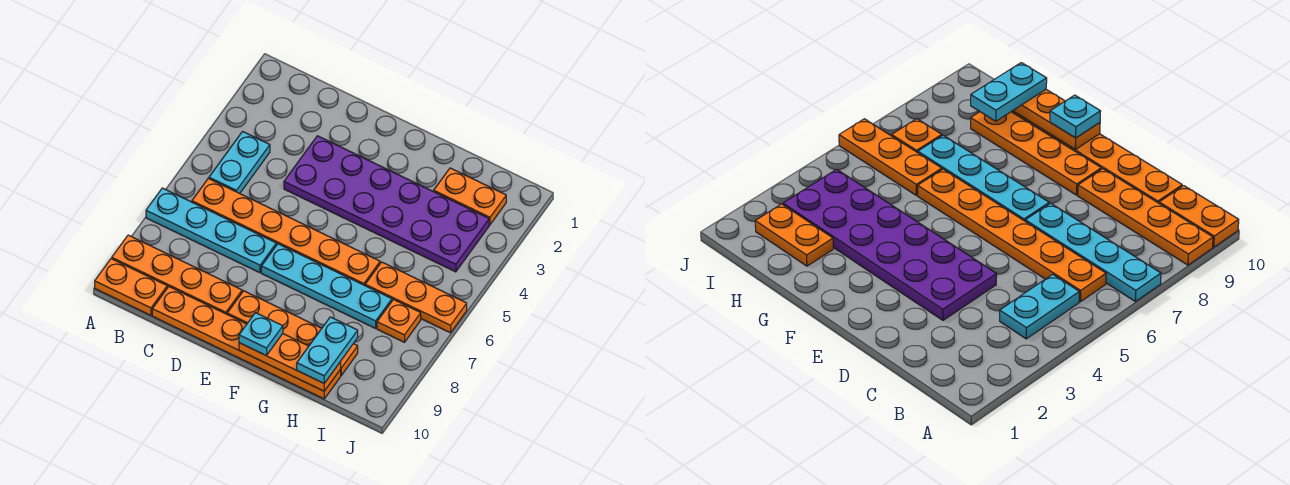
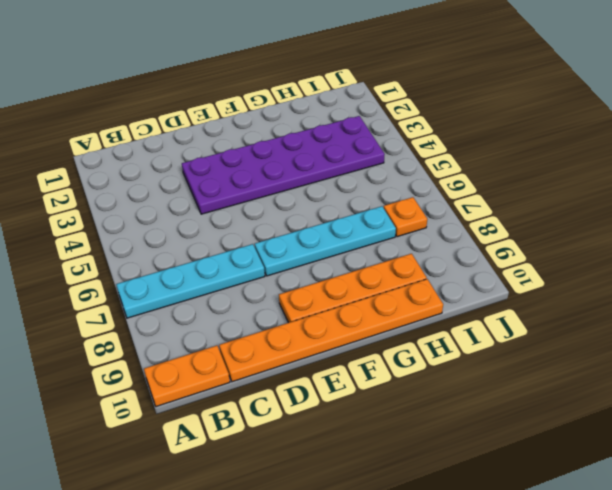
none -> orange 1x4 plate [112,235,242,314]
none -> cyan 1x2 plate [209,132,270,193]
none -> orange 1x6 plate [192,178,380,285]

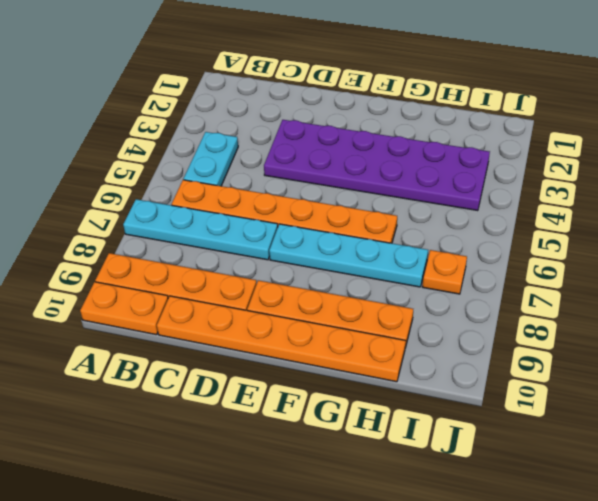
none -> orange 1x2 plate [434,168,506,225]
none -> orange 1x3 plate [365,262,467,333]
none -> orange 1x3 plate [239,334,341,391]

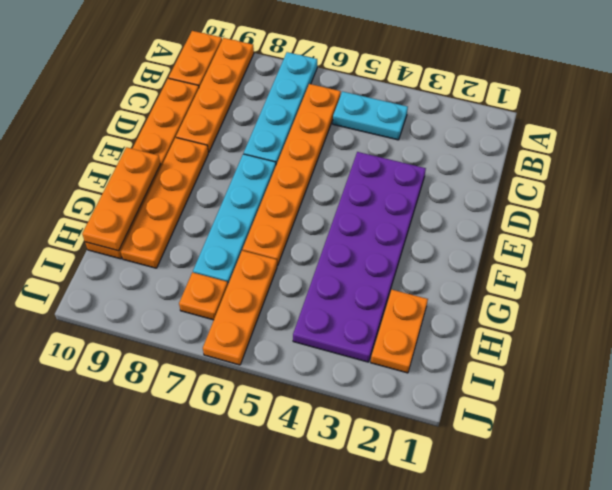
none -> cyan 1x1 plate [239,313,283,356]
none -> cyan 1x2 plate [297,317,358,383]

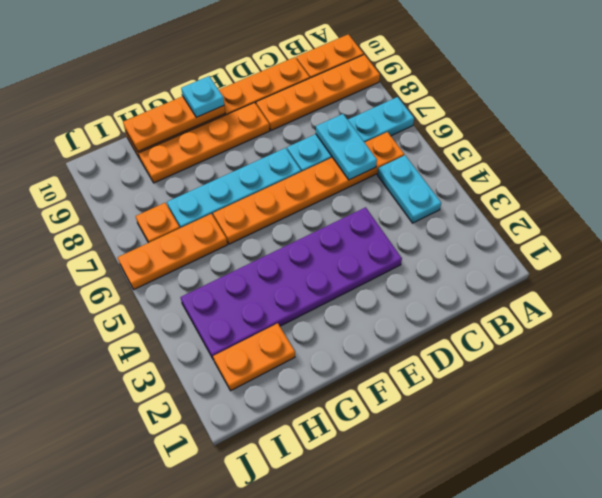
cyan 1x2 plate [316,114,377,180] -> cyan 1x2 plate moved to [297,317,358,383]

